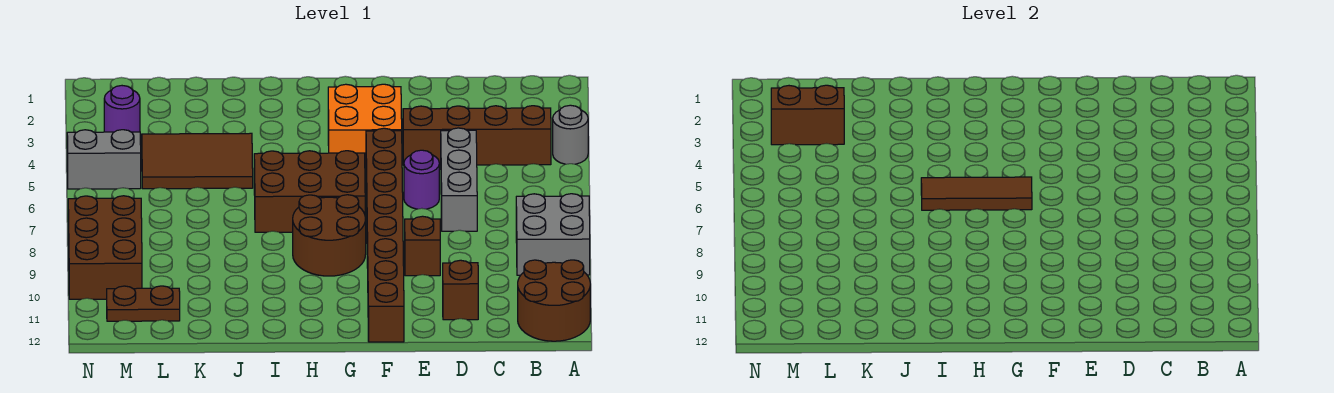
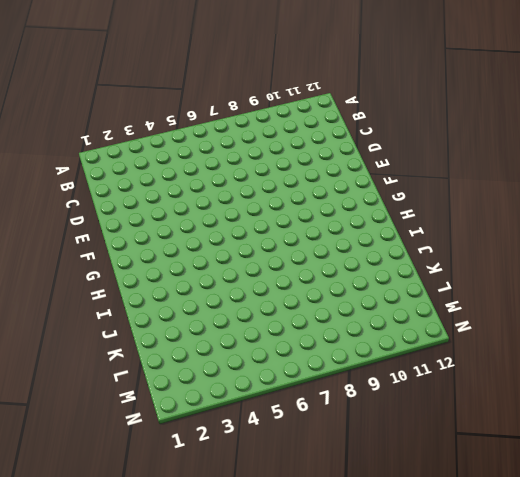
none -> grey 1x1 round brick [553,105,588,164]
none -> grey 2x2 brick [516,194,590,275]
none -> brown 2x2 round brick [518,260,590,341]

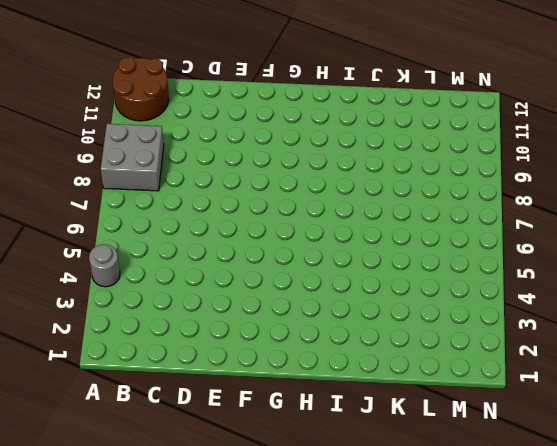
none -> brown 1x4 brick [403,106,551,165]
none -> grey 1x3 brick [441,128,477,231]
none -> brown 1x1 brick [443,260,478,320]

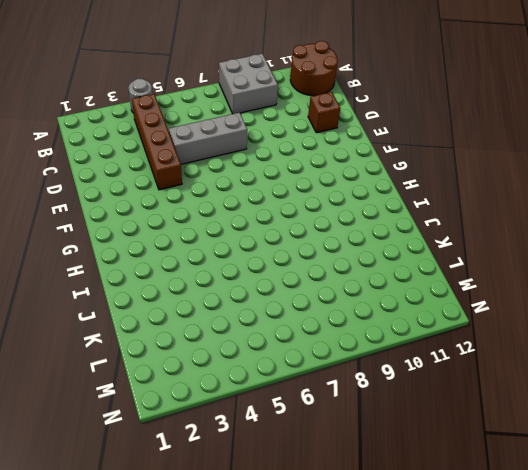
none -> purple 1x1 round brick [404,150,439,209]
none -> brown 1x1 brick [405,216,440,276]
none -> orange 2x2 brick [328,84,402,166]

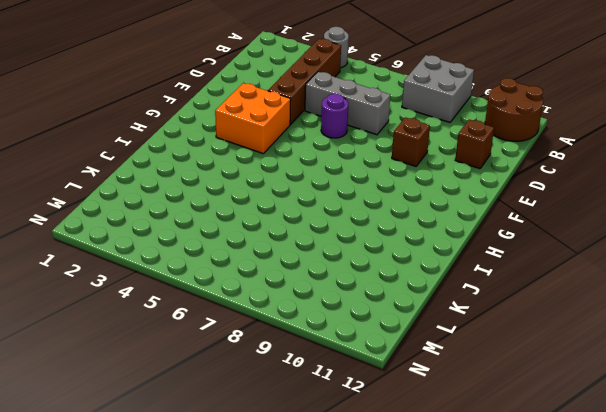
none -> brown 1x8 brick [366,128,404,342]
none -> brown 2x3 brick [254,151,365,232]
none -> brown 2x2 round brick [293,195,366,276]

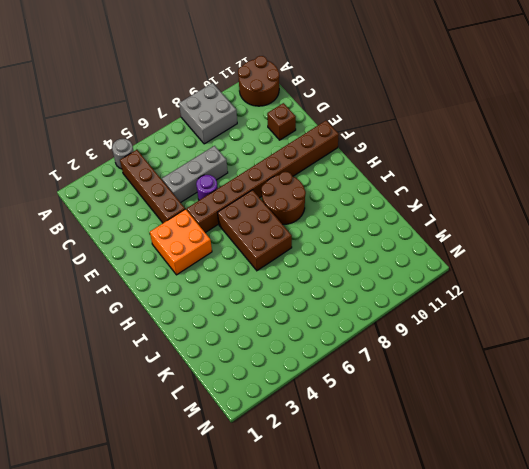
none -> brown 1x1 brick [405,216,440,276]
none -> brown 2x3 tile [142,133,253,189]
none -> brown 1x2 plate [107,286,180,321]

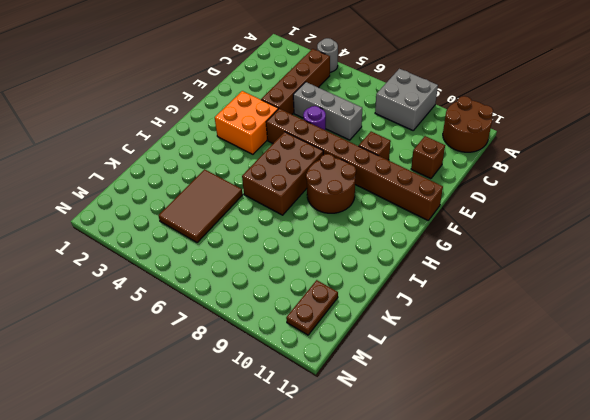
none -> purple 1x1 round brick [104,86,140,132]
none -> grey 1x2 brick [67,130,141,189]
none -> brown 2x3 brick [68,196,142,299]

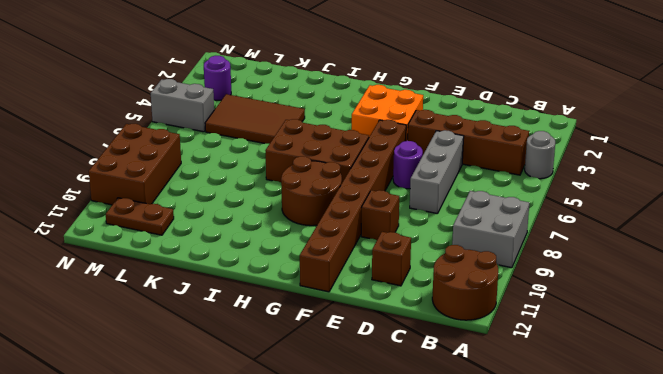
none -> brown 1x3 tile [921,177,1032,210]
none -> brown 1x2 brick [771,85,844,145]

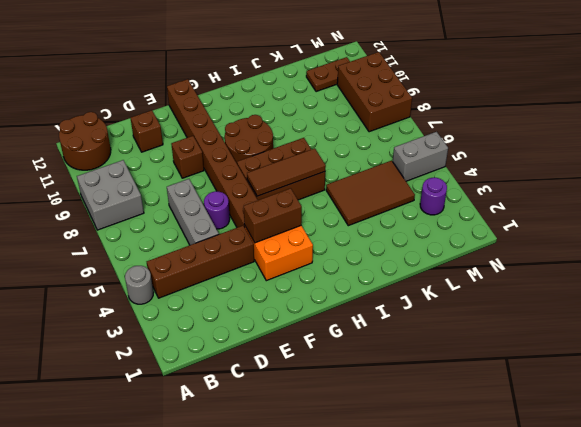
brown 1x2 brick [244,188,302,243] -> brown 1x2 brick moved to [771,85,844,145]

